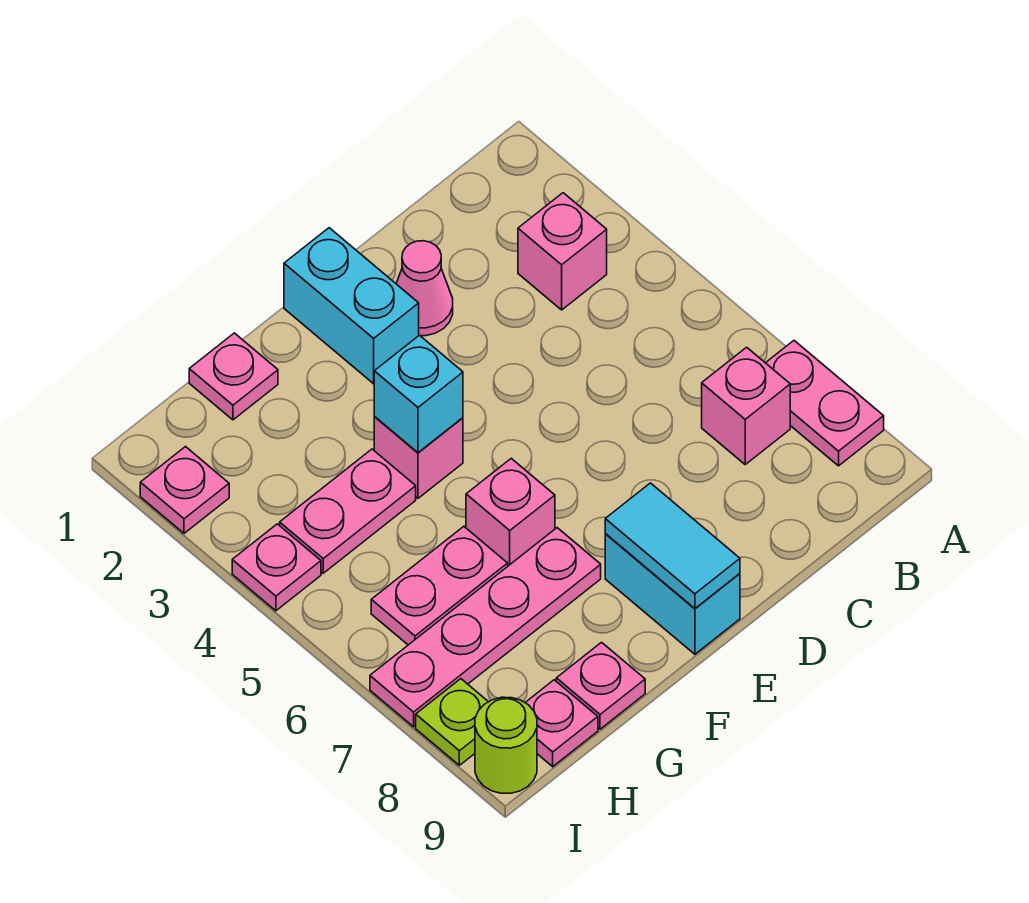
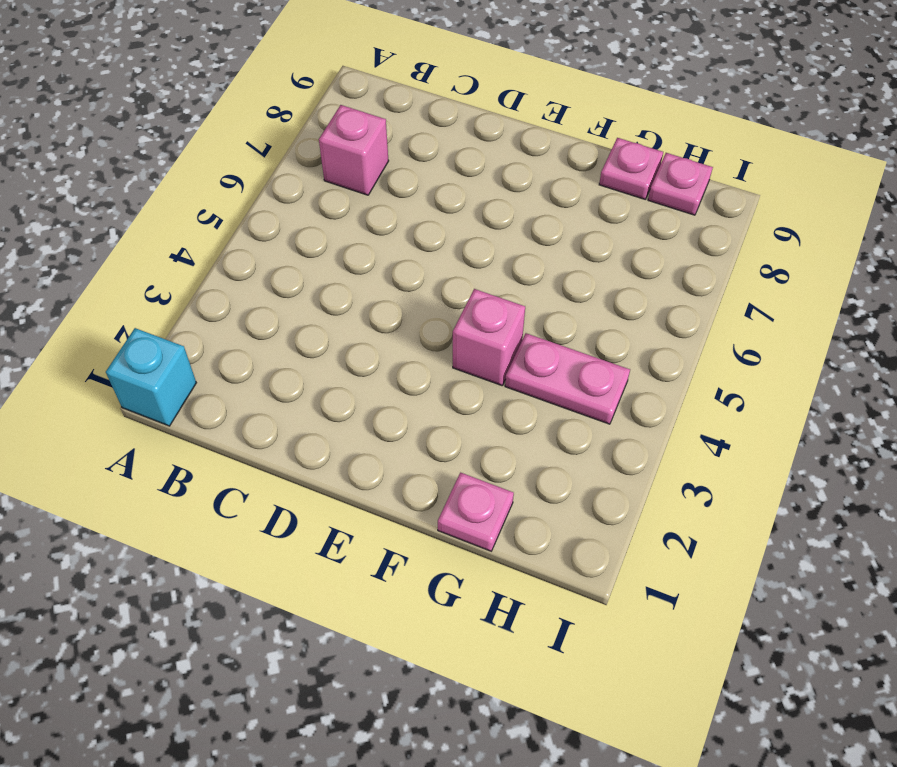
cyan 1x1 brick [106,328,196,426] -> cyan 1x1 brick moved to [374,335,463,453]
none -> pink 1x2 plate [766,341,884,466]
none -> pink 1x1 brick [518,193,607,310]
none -> pink 1x1 cone [396,241,453,336]

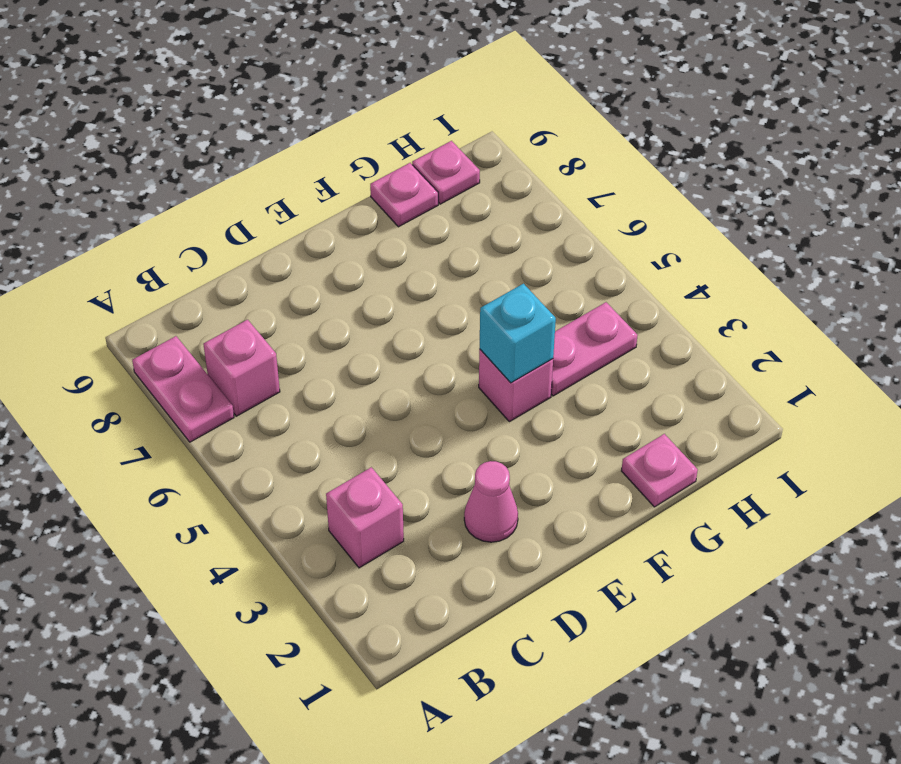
none -> cyan 1x2 brick [284,228,419,384]
none -> cyan 1x2 brick [605,534,740,654]
none -> pink 1x1 brick [466,458,555,566]

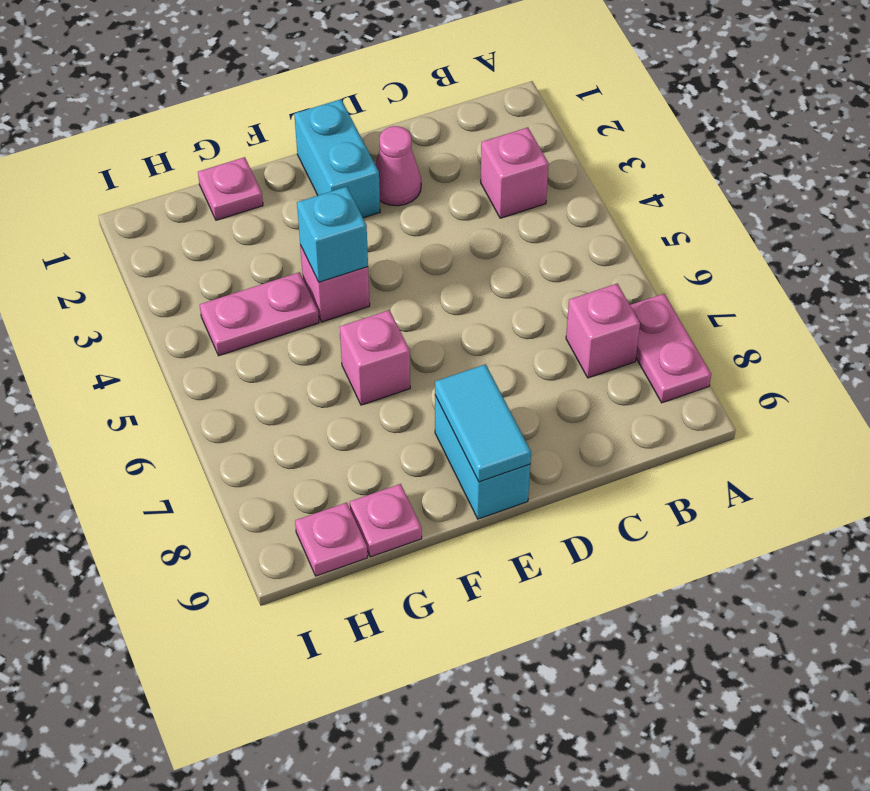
none -> pink 1x4 plate [370,528,601,727]
none -> pink 1x2 plate [371,526,508,645]
none -> pink 1x1 plate [140,447,229,533]

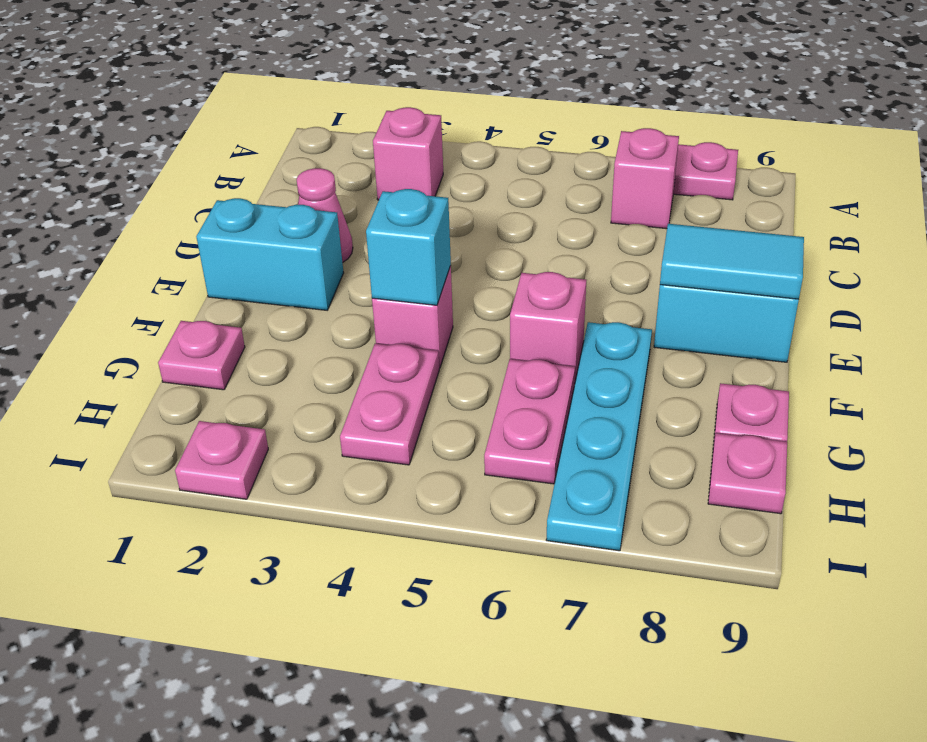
cyan 1x4 plate [546,322,652,551] -> pink 1x4 plate [370,528,601,727]
none -> pink 1x1 plate [232,524,321,611]
none -> lime 1x1 plate [416,679,488,765]
none -> lime 1x1 round brick [475,697,537,793]

